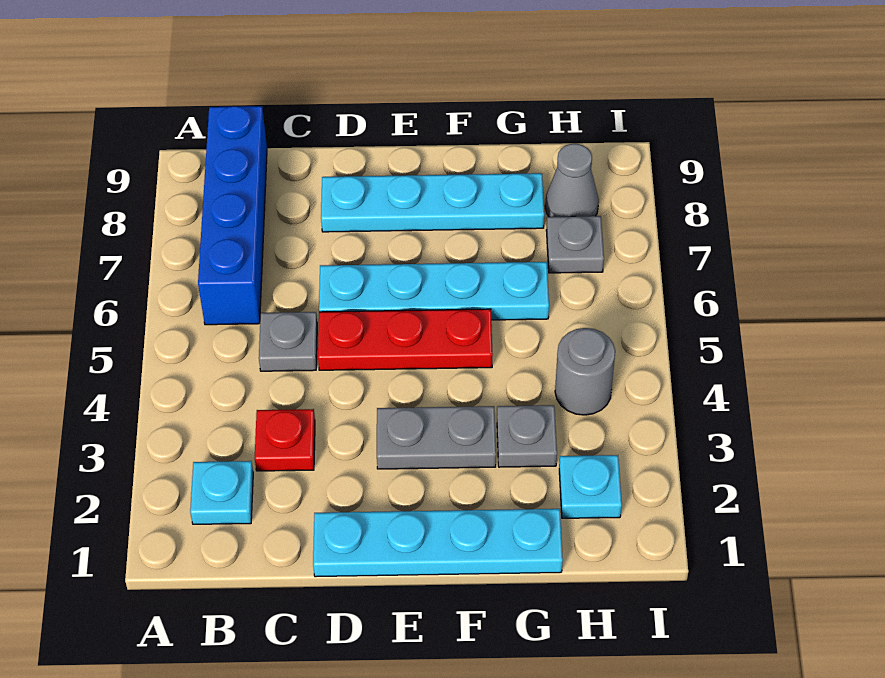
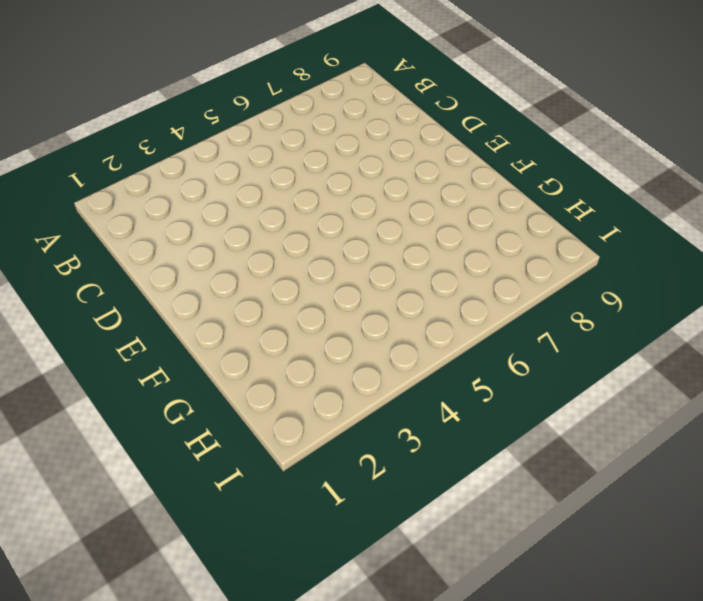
none -> cyan 1x1 plate [190,461,253,524]
none -> blue 1x4 brick [198,106,267,325]
none -> red 1x1 plate [255,409,315,471]

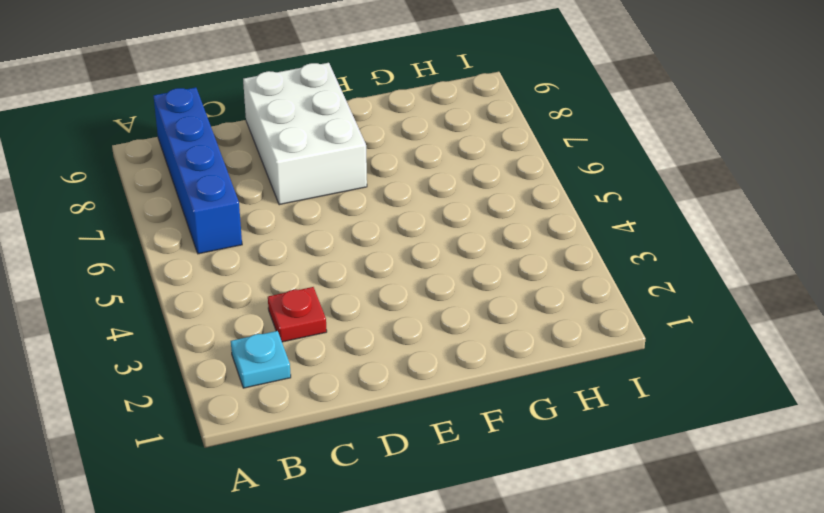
white 2x3 brick [243,63,367,205] -> cyan 1x4 plate [321,173,544,232]
none -> grey 1x1 plate [259,312,317,371]
none -> cyan 1x4 plate [313,509,563,577]
none -> red 1x3 plate [318,309,493,370]

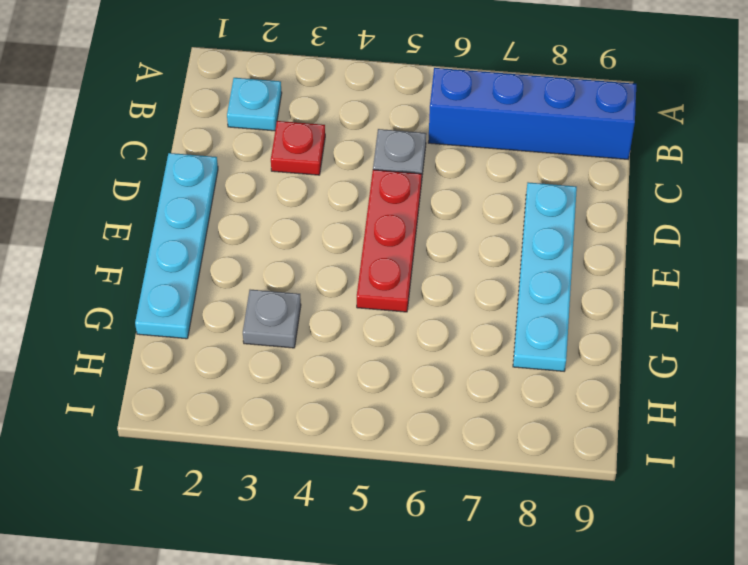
none -> cyan 1x4 plate [319,262,549,320]
none -> grey 1x2 plate [377,406,496,469]
none -> cyan 1x1 plate [559,455,622,518]

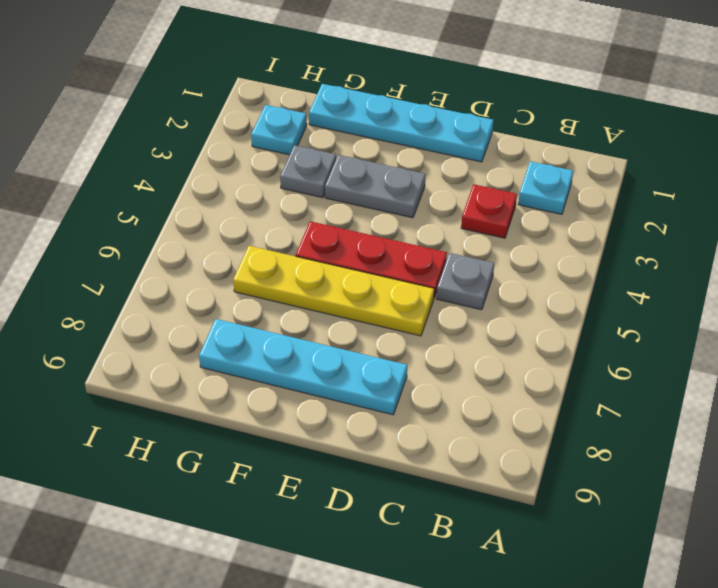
yellow 1x4 plate [233,246,434,336] -> cyan 1x4 plate [319,262,549,320]
none -> blue 1x4 brick [198,106,267,325]
none -> grey 1x1 round brick [555,328,615,415]
none -> grey 1x1 plate [546,216,604,273]

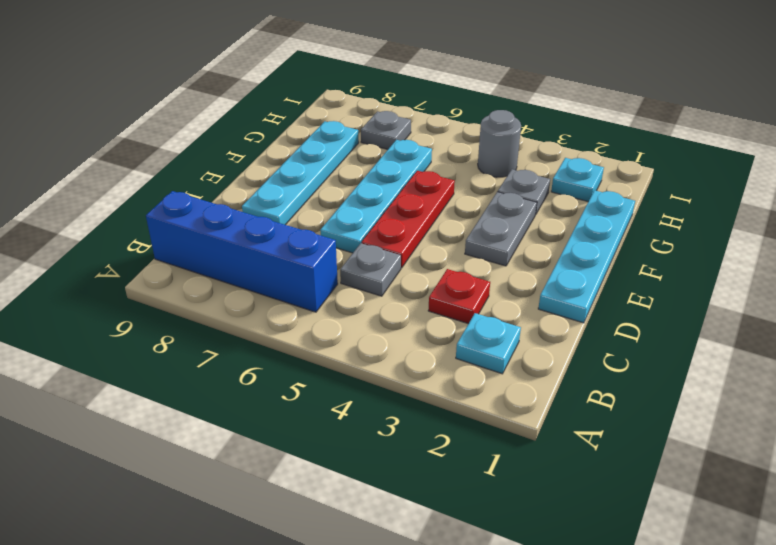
none -> grey 1x1 cone [545,144,599,217]

